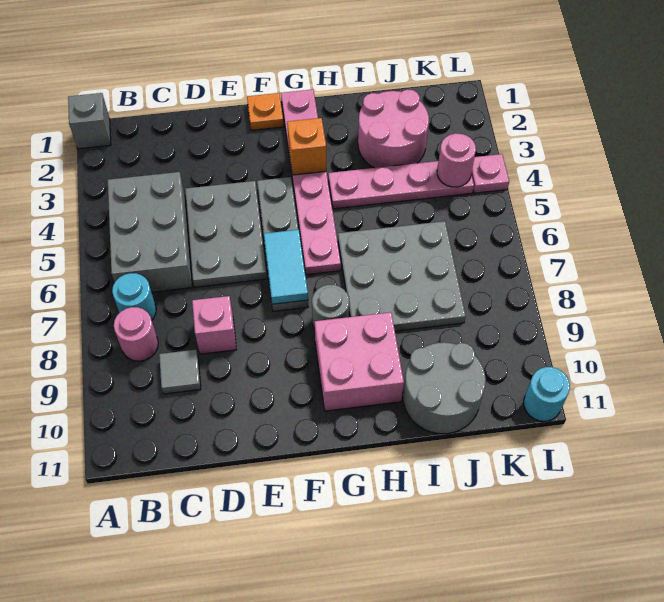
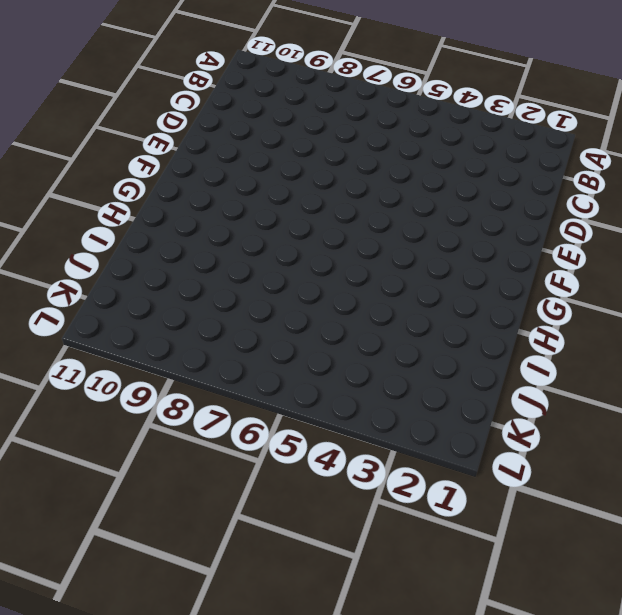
none -> grey 1x1 brick [68,93,111,149]
none -> grey 2x3 brick [108,172,192,292]
none -> cyan 1x1 round brick [112,273,156,320]

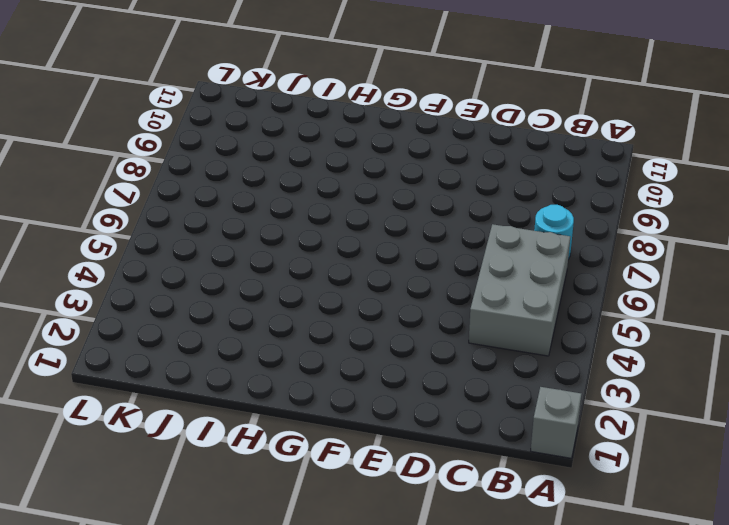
none -> pink 1x1 round brick [114,307,158,361]
none -> grey 1x1 tile [159,350,201,394]
none -> grey 2x3 plate [185,181,267,287]

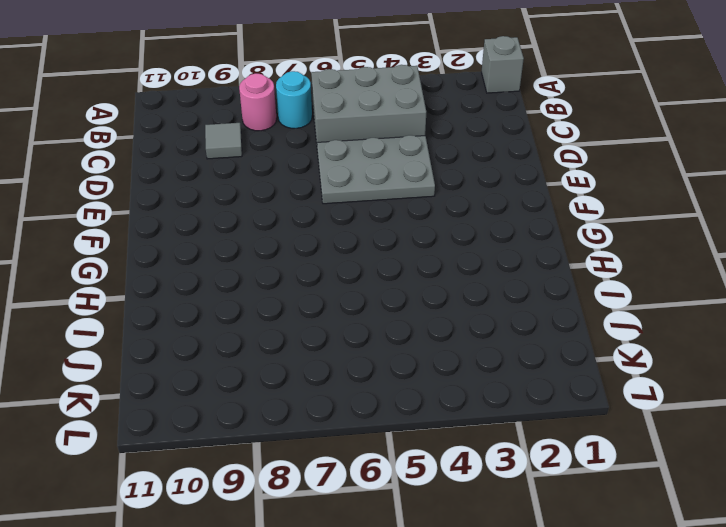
none -> pink 1x1 brick [192,296,237,354]
none -> orange 1x1 plate [247,93,284,130]
none -> grey 1x4 plate [257,177,308,311]

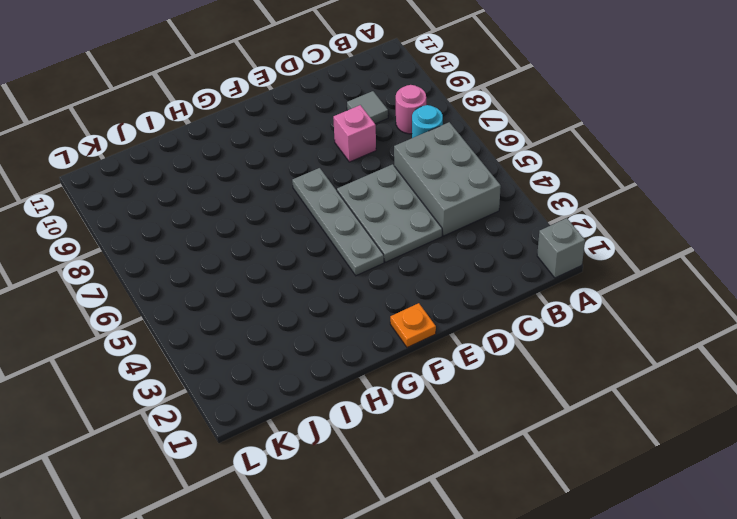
none -> pink 1x6 plate [281,89,341,275]
none -> grey 1x1 round brick [312,285,349,329]
none -> pink 2x2 brick [315,312,404,411]

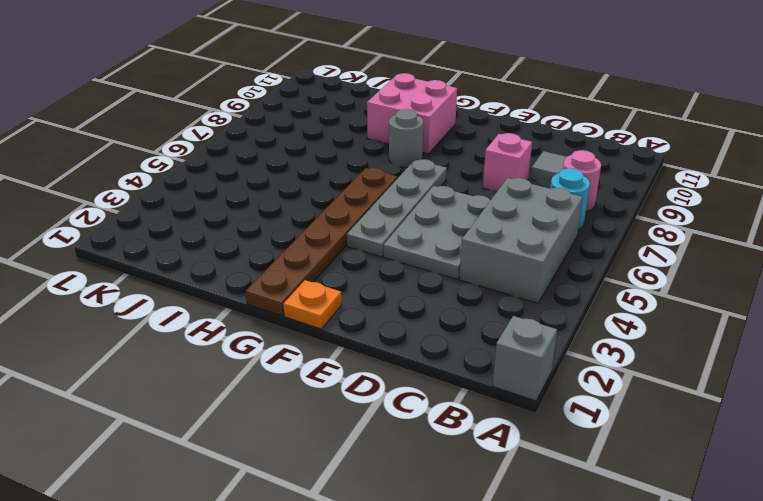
brown 1x6 plate [245,168,397,316] -> pink 1x6 plate [281,89,341,275]
none -> pink 1x4 plate [328,161,474,209]
none -> grey 3x3 plate [338,221,466,331]
none -> pink 2x2 round brick [358,89,429,168]

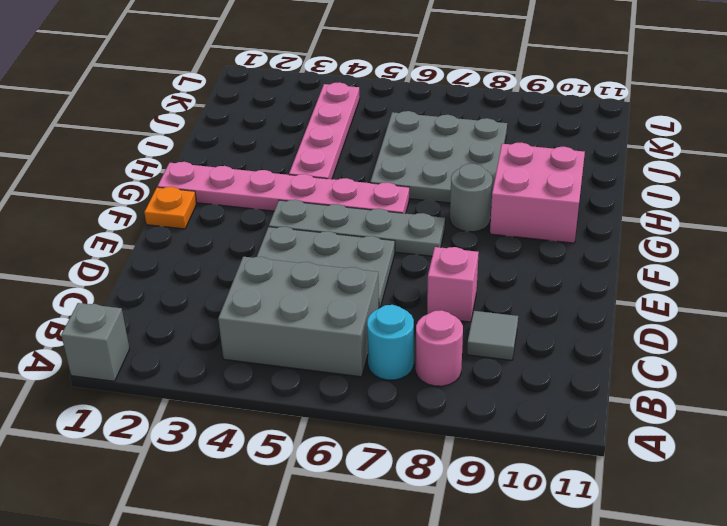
none -> pink 2x2 round brick [358,89,429,168]
none -> grey 2x2 round brick [403,342,486,434]
none -> pink 1x1 plate [471,154,509,193]

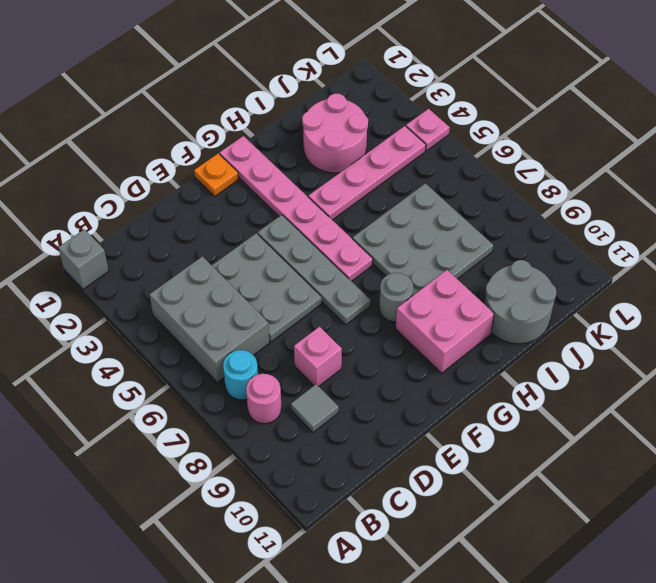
none -> cyan 1x1 round brick [524,367,570,421]
none -> cyan 1x2 tile [264,230,308,304]
none -> orange 1x1 brick [287,118,326,175]

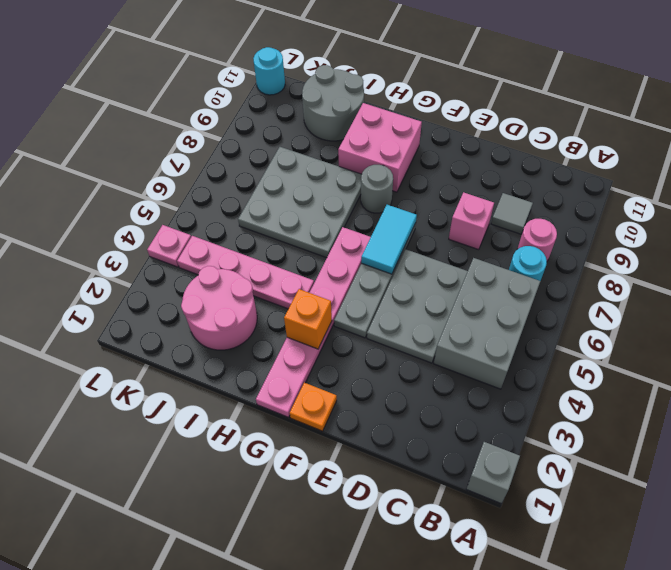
none -> pink 1x1 round brick [437,133,476,187]

